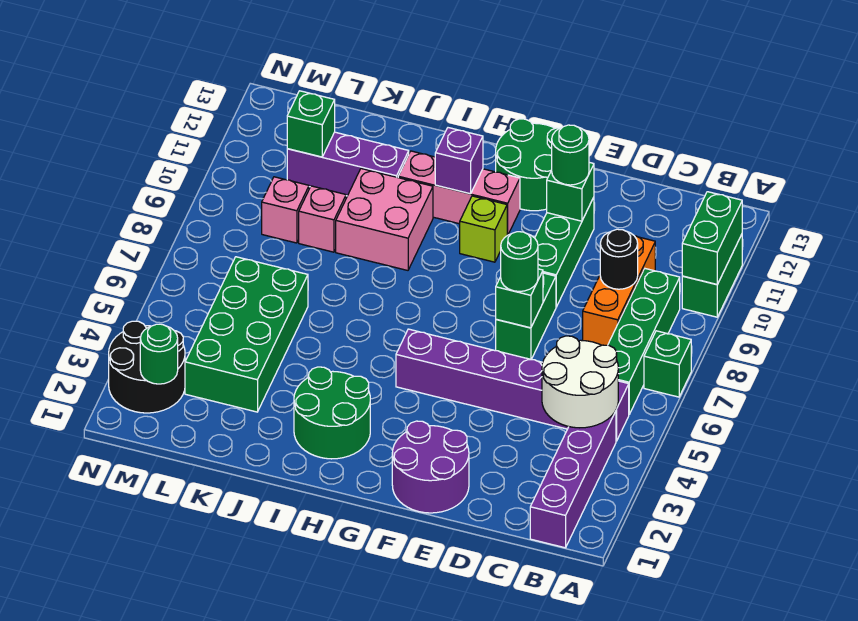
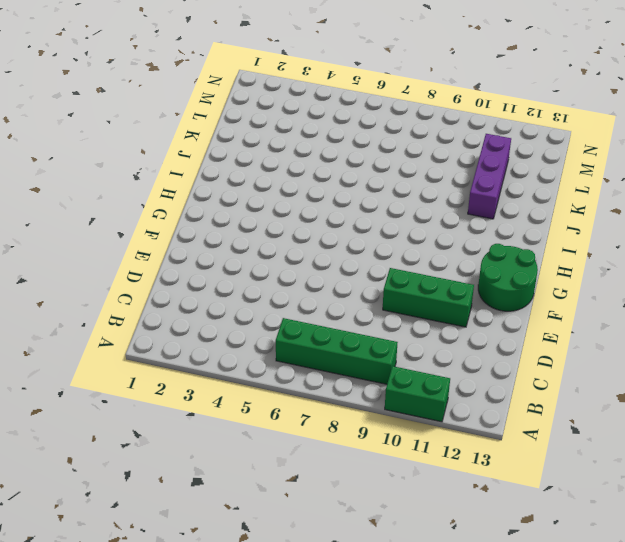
none -> green 1x1 brick [644,331,691,397]
none -> purple 1x4 brick [530,411,616,548]
none -> purple 1x6 brick [396,329,629,441]

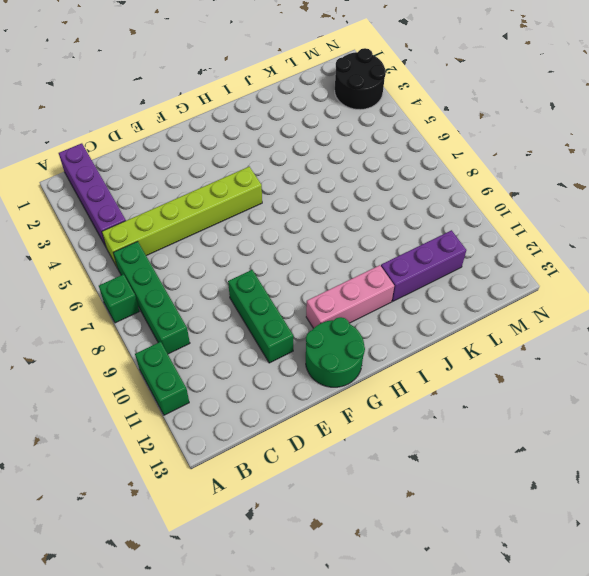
lime 1x6 brick [102,167,262,267] -> purple 1x6 brick [396,329,629,441]
none -> orange 1x3 brick [583,236,655,345]
none -> purple 2x2 round brick [392,421,469,513]
none -> green 1x2 brick [496,273,556,359]

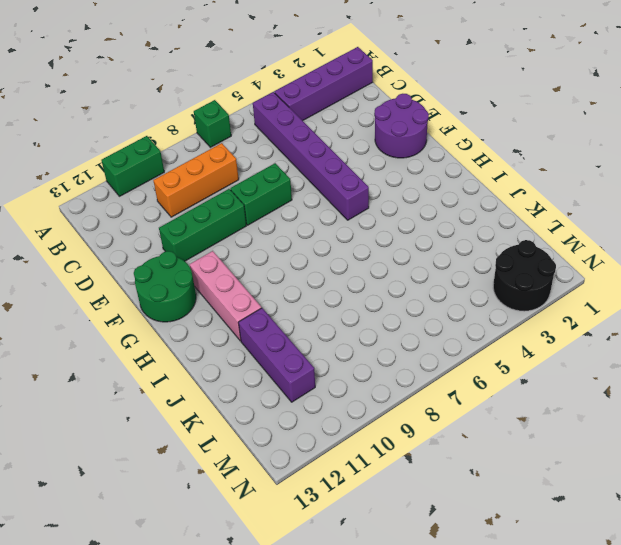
none -> green 1x4 brick [608,269,680,414]
none -> lime 1x1 brick [460,196,507,262]
none -> green 2x2 round brick [294,367,370,459]

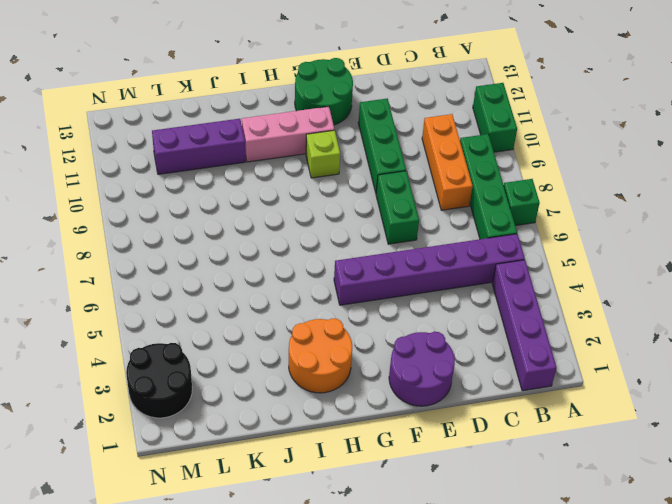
orange 2x2 round brick [289,318,352,393] -> green 2x2 round brick [294,367,370,459]
none -> pink 2x2 brick [336,169,433,270]
none -> green 2x4 brick [185,257,308,412]
none -> pink 1x1 brick [299,186,346,252]

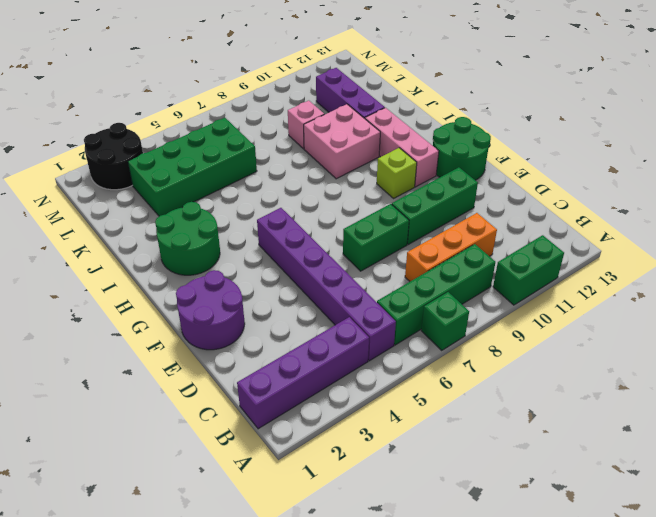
none -> pink 1x1 brick [262,177,309,243]
none -> green 1x2 brick [682,192,742,284]
none -> white 2x2 round brick [542,336,618,428]

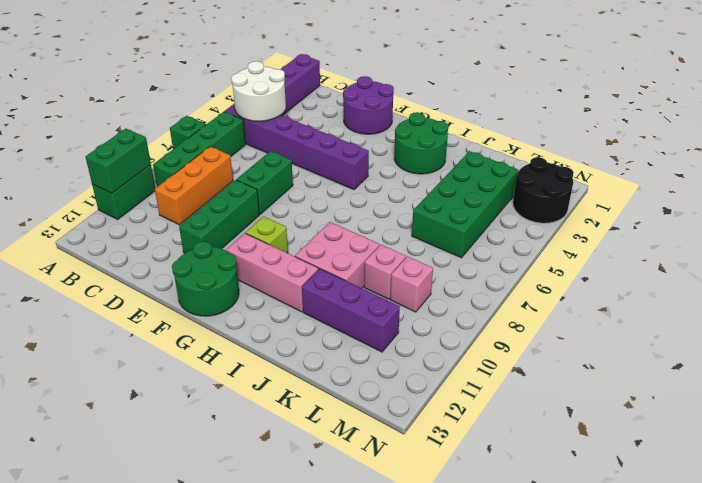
none -> black 1x1 round brick [600,229,638,289]
none -> green 1x1 brick [496,269,543,328]
none -> green 1x1 brick [547,162,594,221]

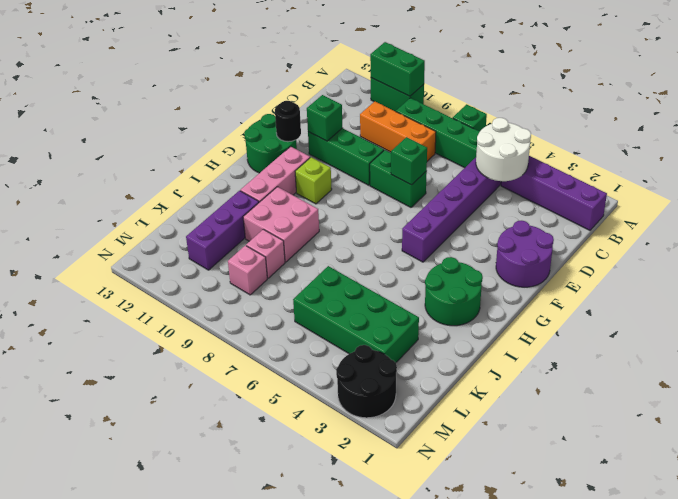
black 1x1 round brick [275,101,301,142] -> black 1x1 round brick moved to [600,229,638,289]
none -> purple 1x1 brick [435,128,483,194]
none -> green 1x1 brick [287,91,335,157]
none -> green 1x1 round brick [140,324,178,384]

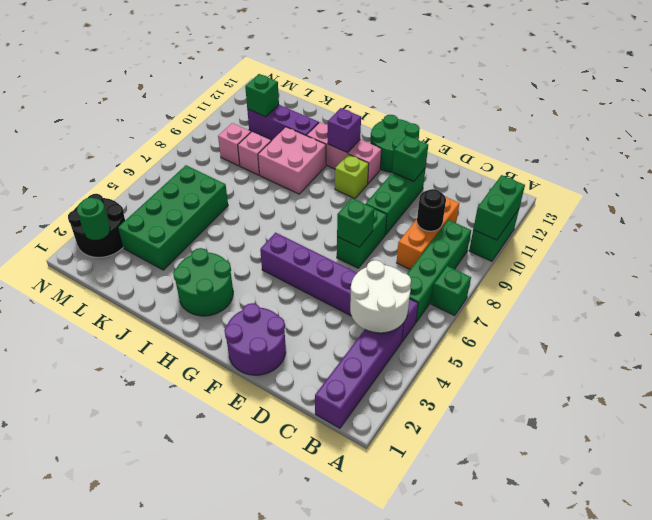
none -> green 1x1 round brick [501,232,538,291]
none -> green 1x1 round brick [552,125,589,185]

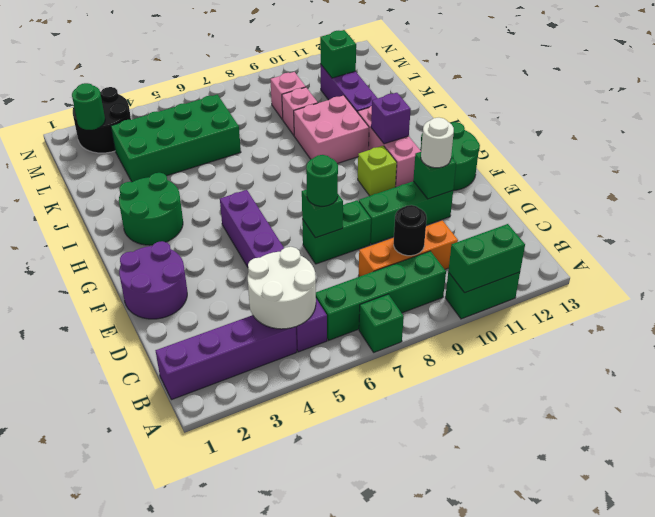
white 1x1 round brick [421,118,454,168] -> green 1x1 round brick [552,125,589,185]

